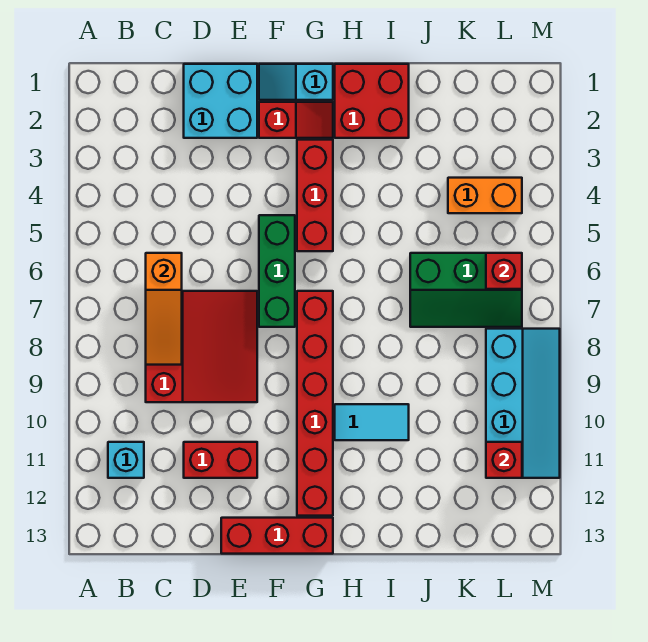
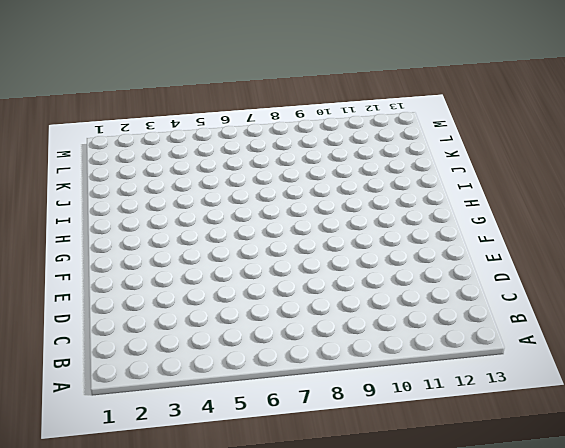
none -> cyan 1x1 brick [108,442,144,478]
none -> red 3x3 slope [146,291,257,402]
none -> cyan 2x2 brick [184,64,257,138]

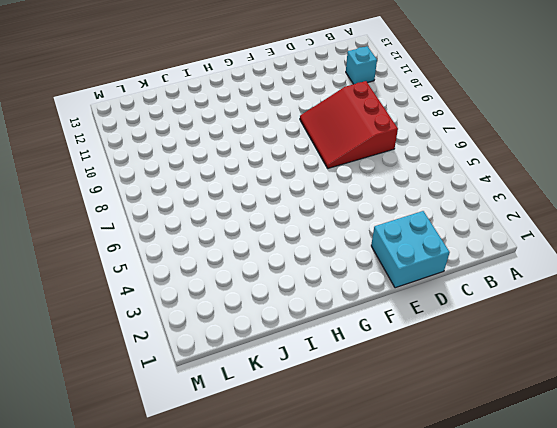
none -> red 1x2 brick [184,442,257,478]
none -> red 1x3 brick [221,518,333,554]
none -> cyan 1x2 slope [259,64,333,100]

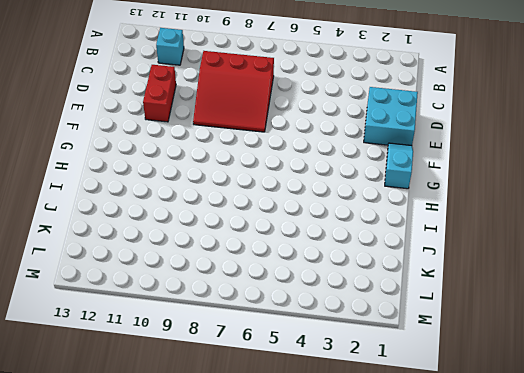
none -> red 1x3 brick [221,518,333,554]
none -> red 1x2 slope [259,102,333,138]
none -> green 1x3 brick [259,215,295,327]

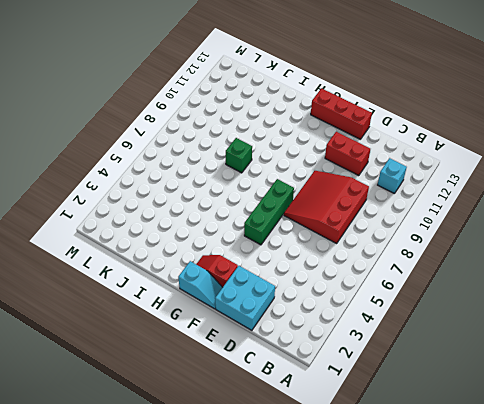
green 1x1 brick [226,138,252,173] -> none
none -> red 1x3 brick [297,140,333,251]
none -> red 1x6 brick [297,291,333,516]
none -> red 2x2 brick [335,64,409,138]

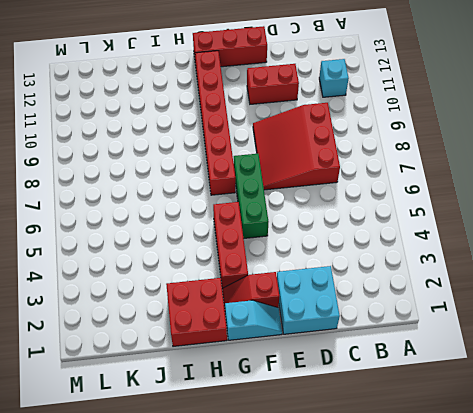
none -> cyan 1x2 tile [335,404,409,440]
none -> green 2x3 slope [410,253,522,327]
none -> orange 1x2 brick [448,178,522,213]

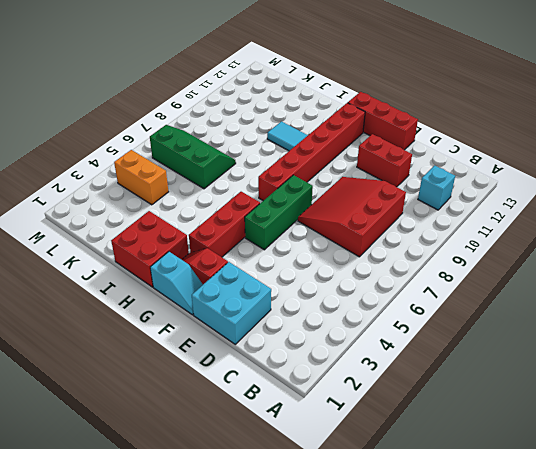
none -> cyan 2x4 slope [486,329,560,478]
none -> orange 1x3 slope [146,253,182,365]
none -> red 1x1 brick [486,253,522,289]

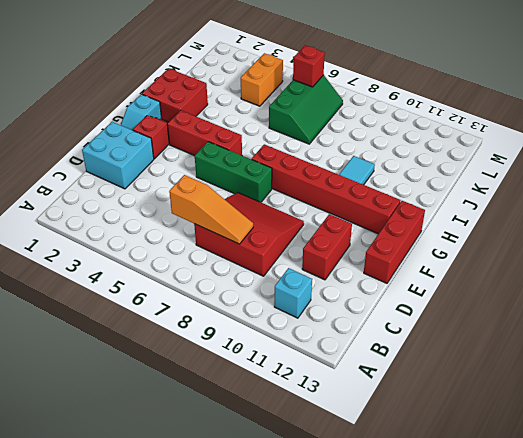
none -> cyan 2x4 slope [486,329,560,478]
none -> red 1x1 brick [486,442,522,478]

